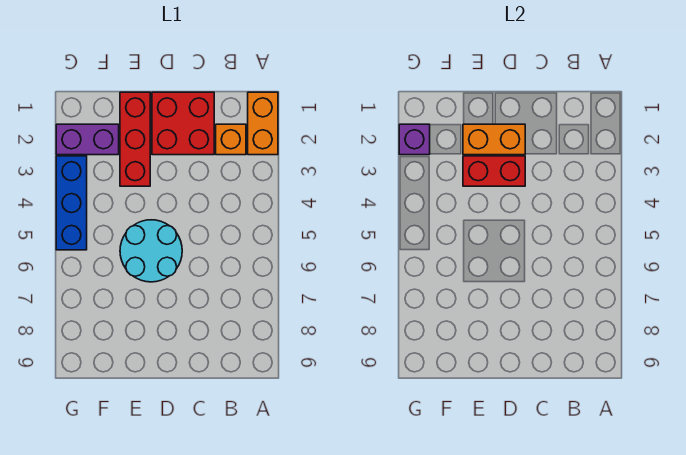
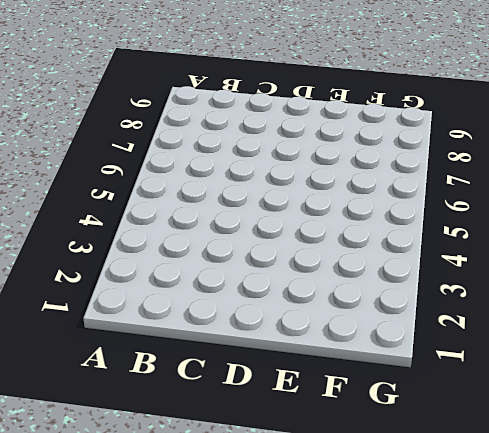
none -> orange 1x2 brick [248,92,278,155]
none -> orange 1x1 brick [216,124,246,155]

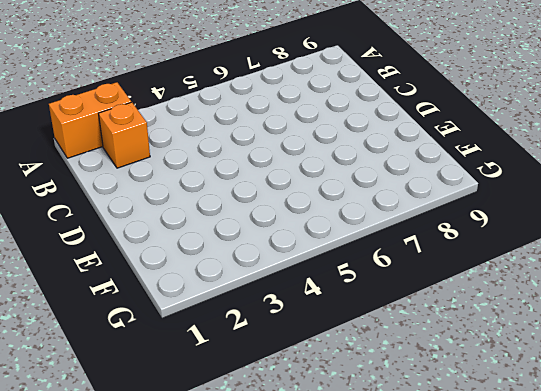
none -> red 2x2 brick [152,92,214,155]
none -> cyan 2x2 round brick [120,220,182,282]

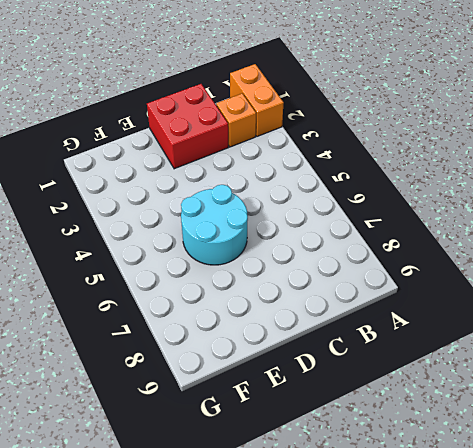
none -> red 1x3 brick [120,92,150,186]
none -> purple 1x2 brick [56,124,119,155]

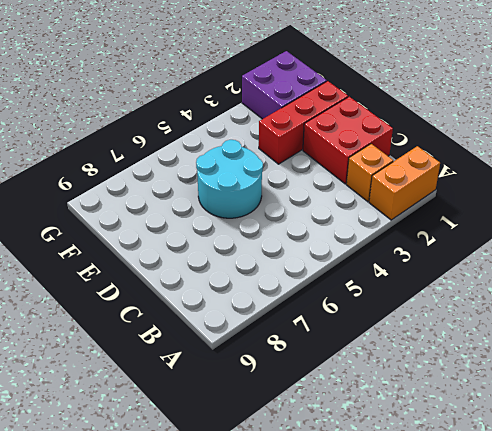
purple 2x2 brick [242,51,327,119] -> purple 1x2 brick [56,124,119,155]
none -> blue 1x3 brick [56,156,87,250]
none -> orange 1x2 brick [463,124,525,155]

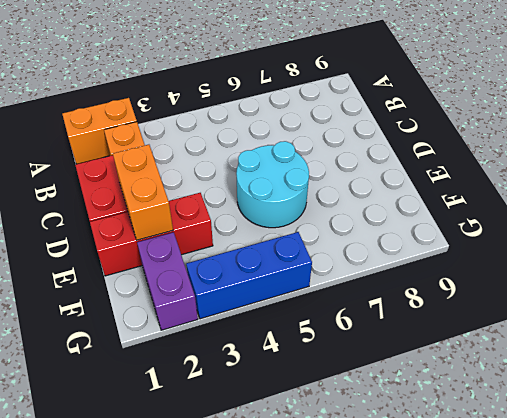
none -> red 1x2 brick [463,156,525,186]
none -> purple 1x1 brick [399,124,430,155]

